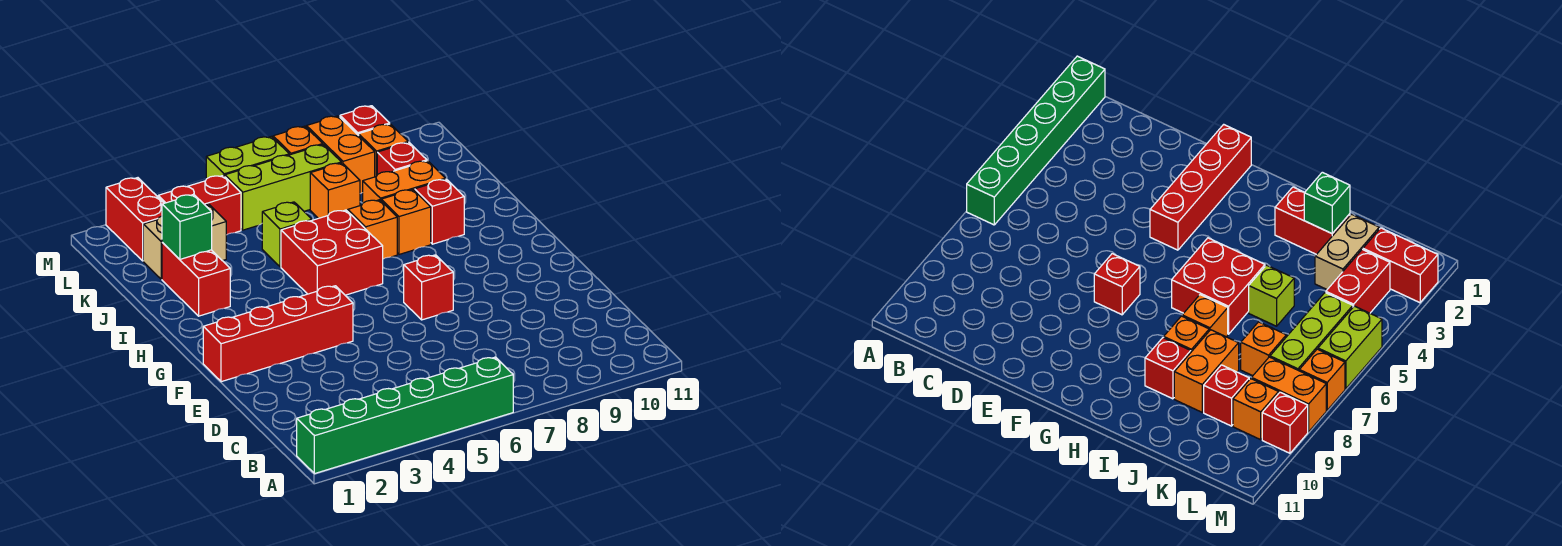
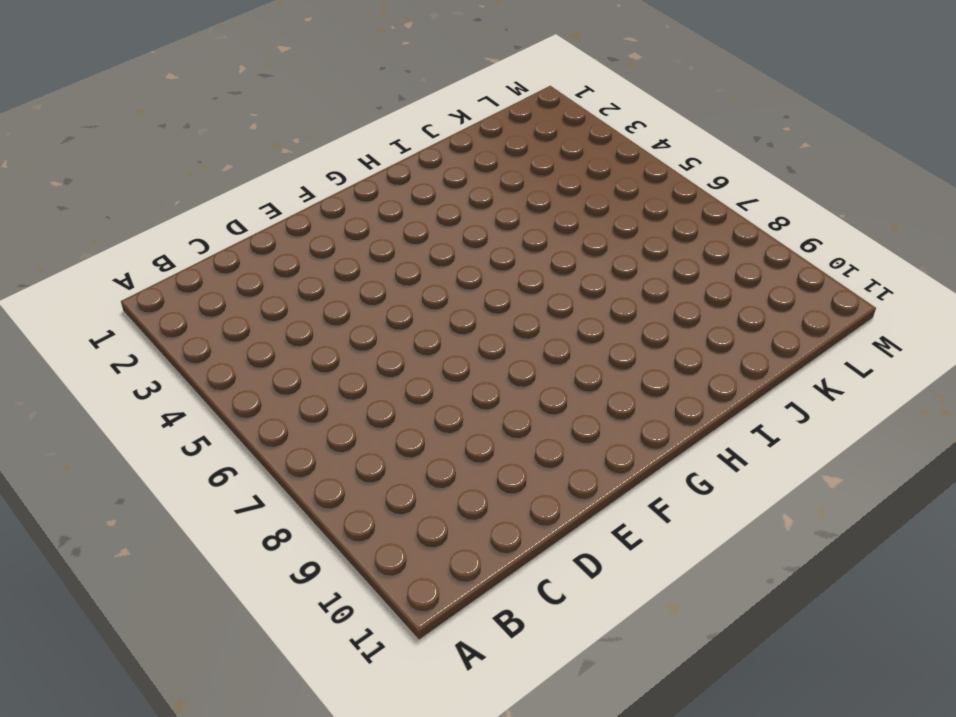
none -> green 1x6 brick [297,357,513,474]
none -> red 1x4 brick [203,286,353,382]
none -> red 1x1 brick [404,255,453,320]

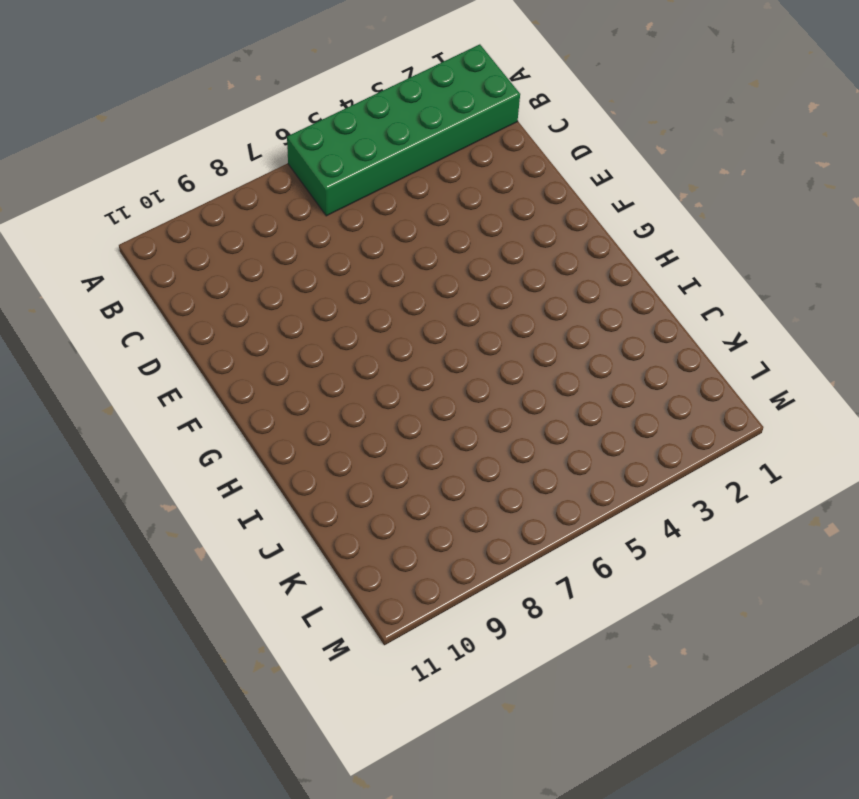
green 2x6 brick [287,44,520,216] -> green 1x6 brick [297,357,513,474]
none -> red 1x4 brick [203,286,353,382]
none -> red 1x1 brick [404,255,453,320]
none -> red 2x2 brick [281,210,383,295]

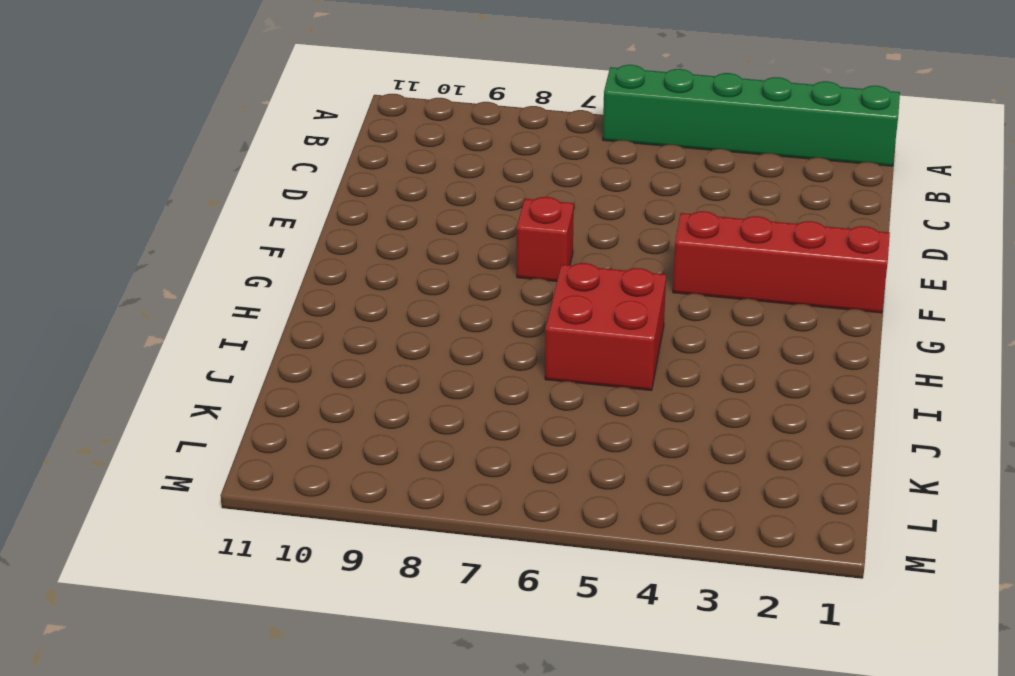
none -> red 1x2 brick [162,243,230,316]
none -> orange 1x1 brick [348,200,397,259]
none -> orange 1x1 brick [381,190,431,254]

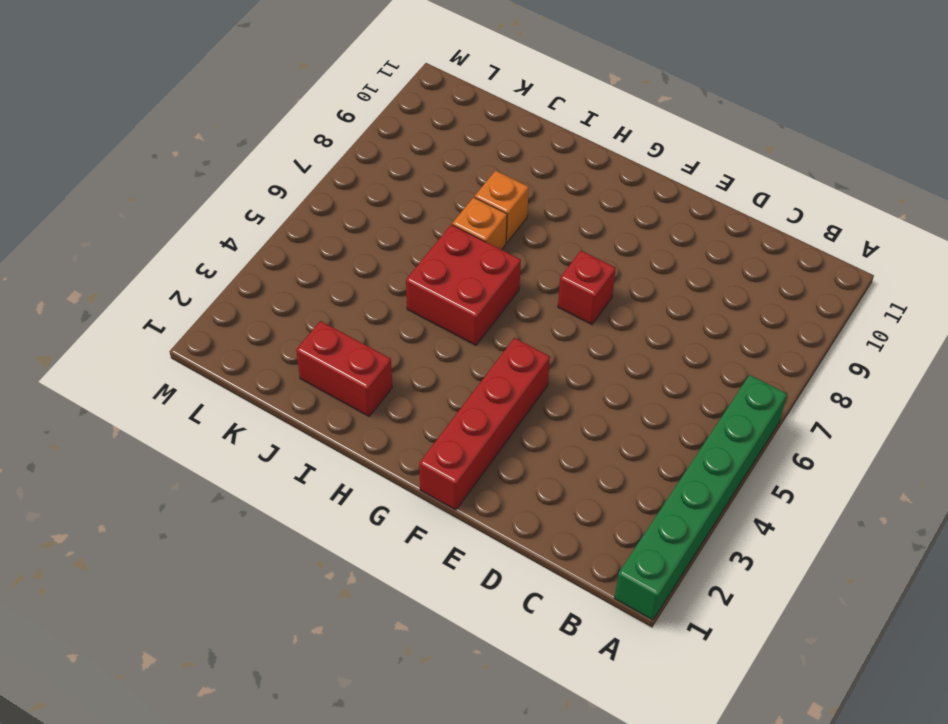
none -> red 1x1 brick [415,179,464,244]
none -> lime 1x1 brick [262,202,312,267]
none -> orange 1x2 brick [363,161,446,203]

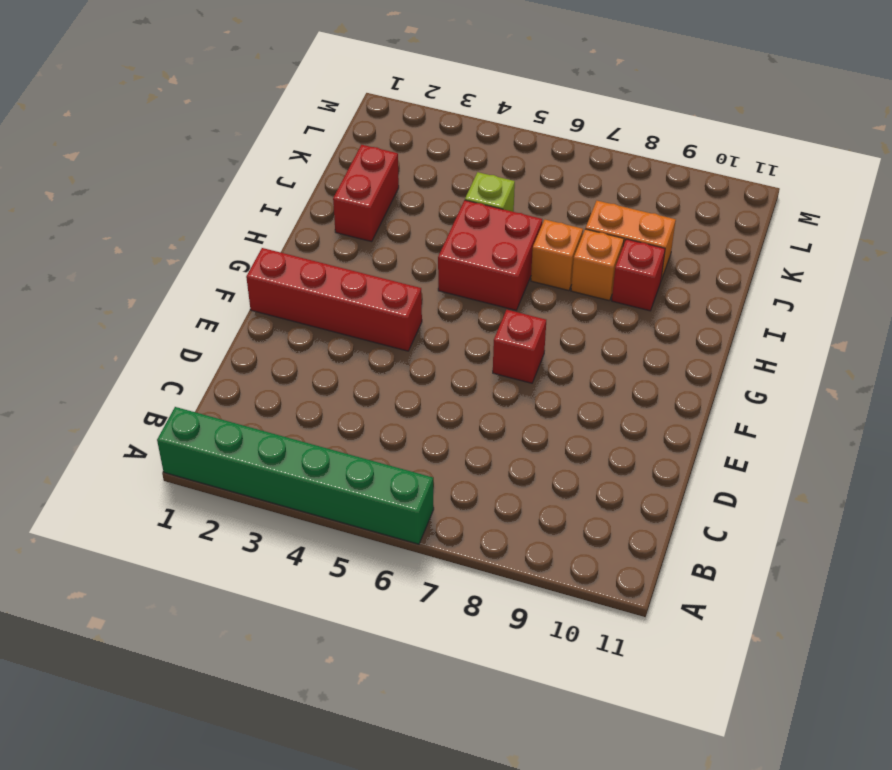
none -> tan 1x2 brick [143,204,226,279]
none -> orange 1x1 brick [310,163,360,218]
none -> red 1x1 brick [377,142,427,175]

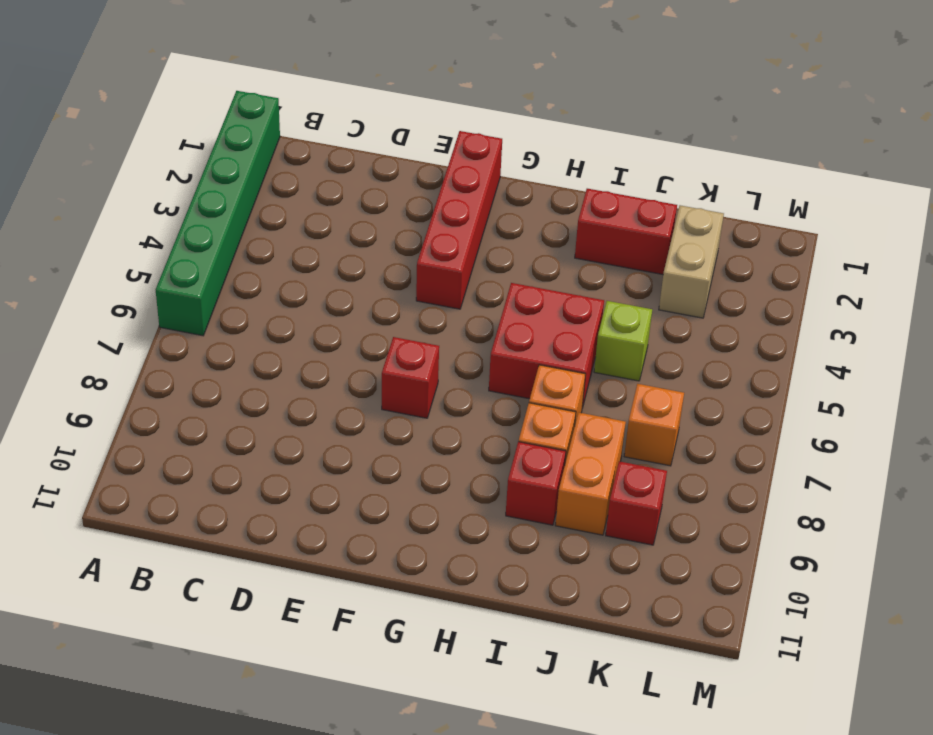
none -> red 1x2 brick [106,178,164,261]
none -> red 1x2 brick [158,175,241,235]
none -> lime 1x3 brick [225,145,341,230]

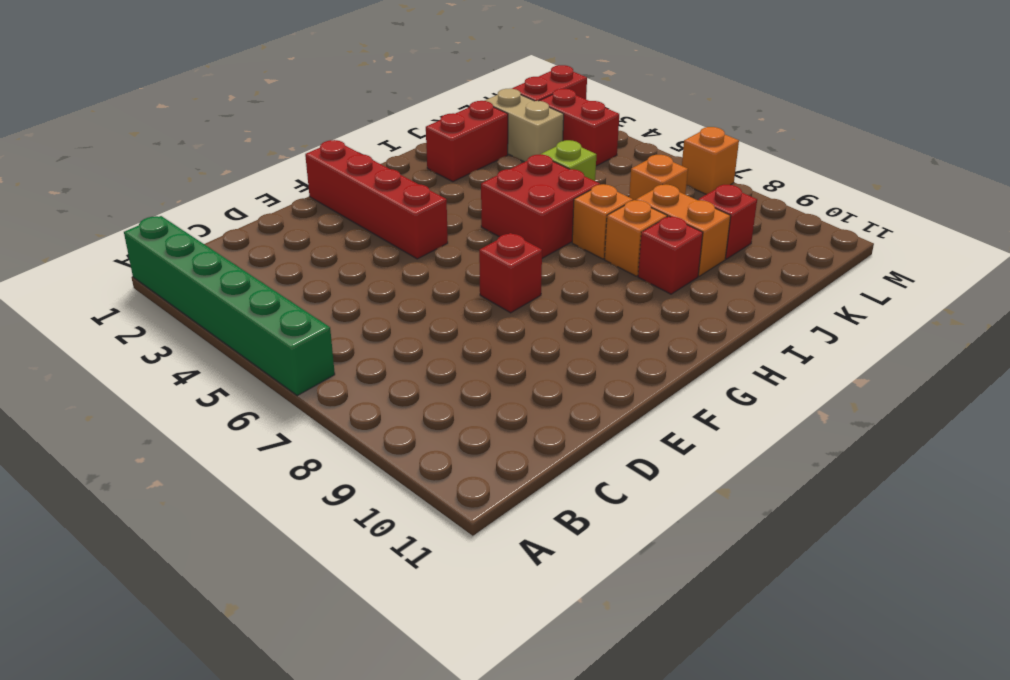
none -> lime 1x3 brick [225,145,341,230]
none -> orange 1x2 brick [307,116,375,194]
none -> orange 1x1 brick [359,124,408,177]

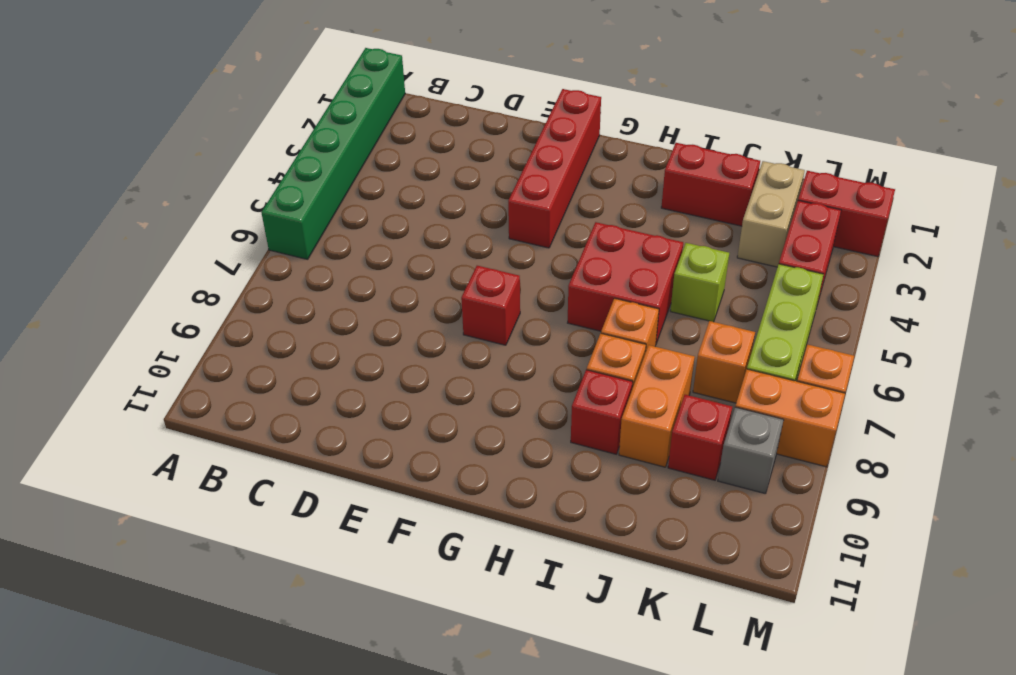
grey 1x1 brick [718,407,783,494] -> orange 1x1 brick [359,124,408,177]
none -> lime 1x2 brick [206,136,289,179]
none -> red 1x1 brick [340,106,390,136]
none -> green 1x1 brick [162,194,212,259]

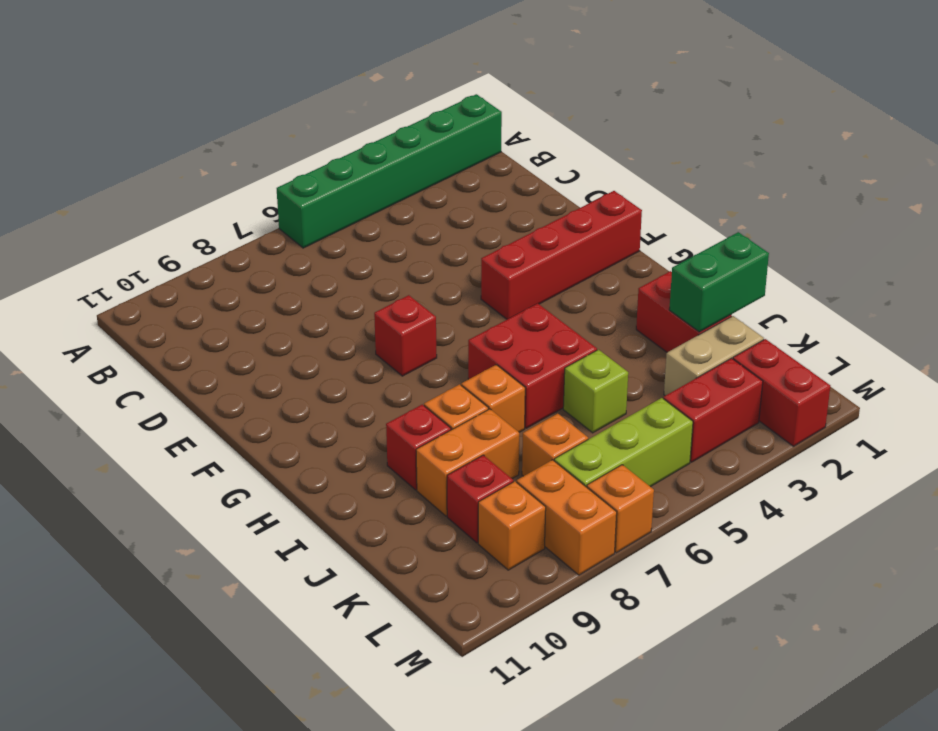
green 1x2 brick [669,232,769,332] -> green 1x1 brick [162,194,212,259]
none -> lime 1x2 brick [206,136,289,179]
none -> red 1x1 brick [340,106,390,136]

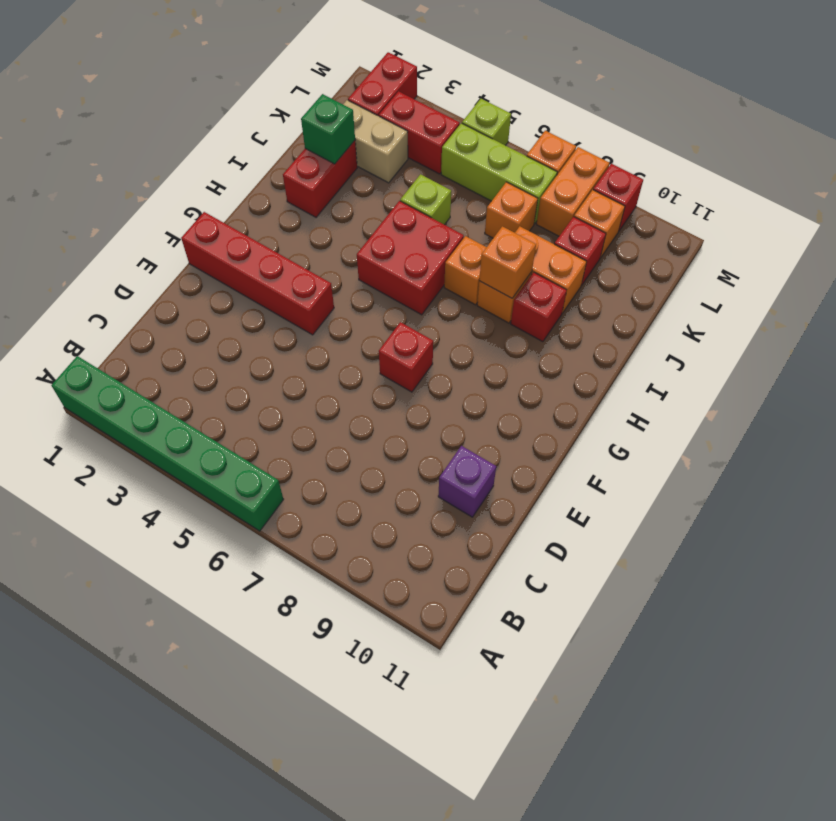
purple 1x1 brick [438,446,496,517] -> none
orange 1x1 brick [479,226,536,298] -> none
lime 1x1 brick [462,99,511,145] -> lime 1x2 brick [206,136,289,179]

